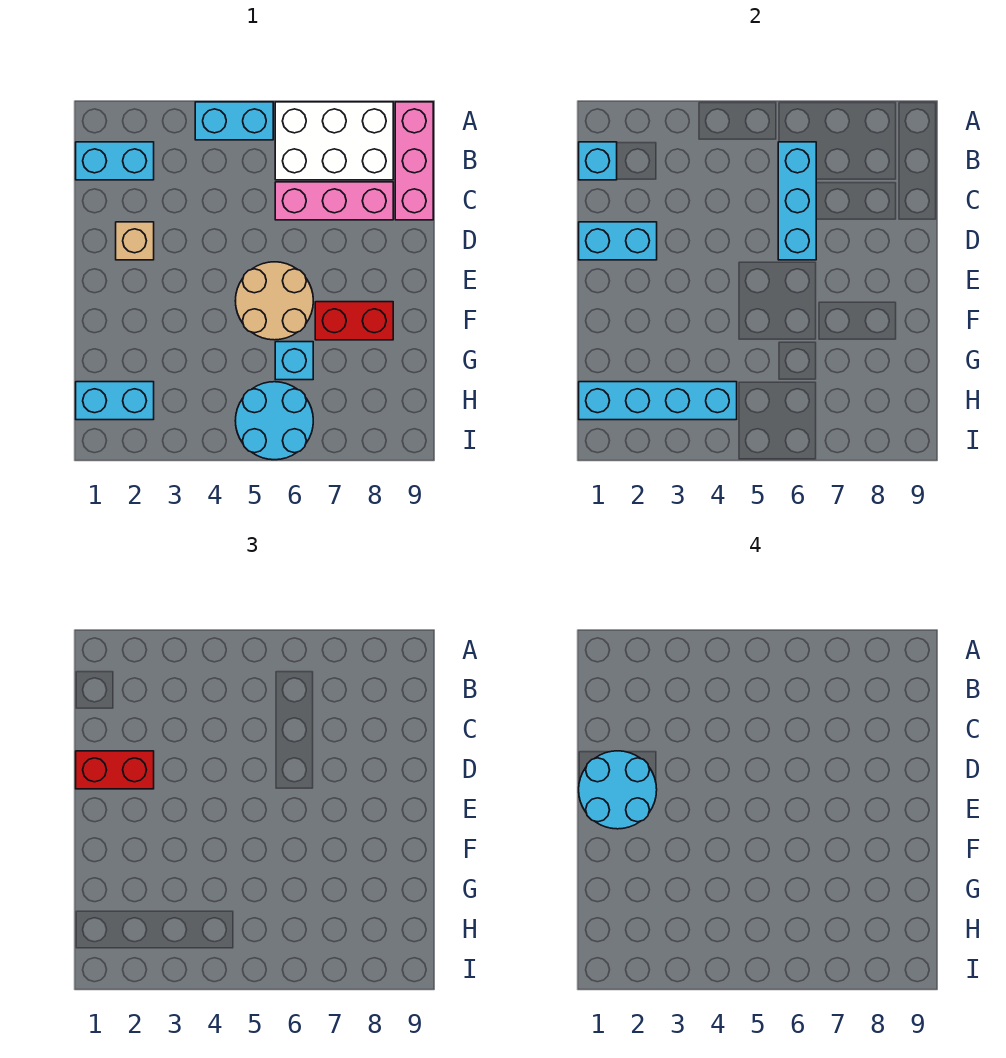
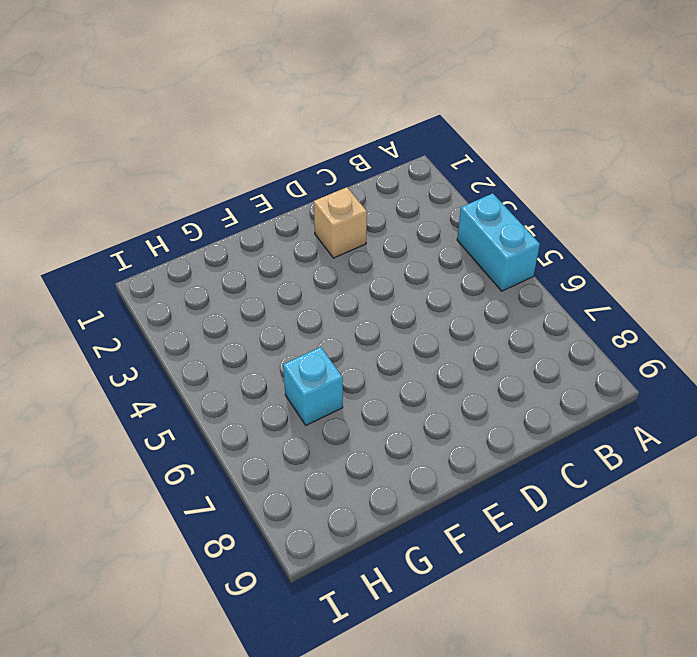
none -> white 2x3 brick [275,102,393,180]
none -> pink 1x3 brick [395,102,433,220]
none -> cyan 1x2 brick [76,142,154,180]

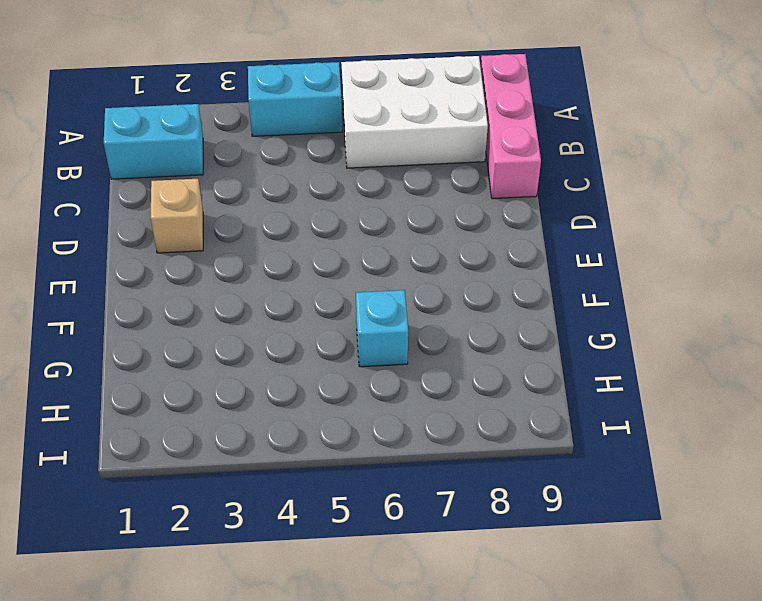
none -> pink 1x3 brick [275,182,393,220]
none -> tan 2x2 round brick [235,262,313,340]
none -> red 1x2 brick [315,302,393,340]

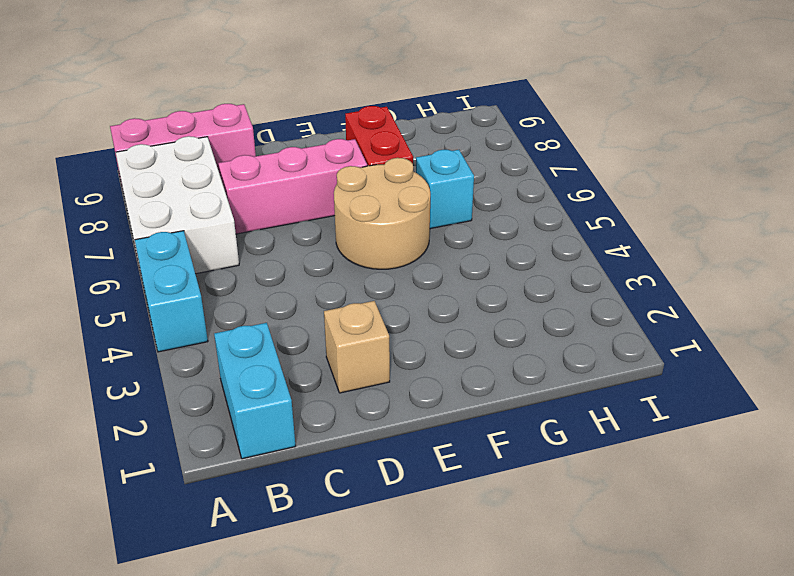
pink 1x3 brick [218,139,367,234] -> pink 1x3 brick turned to [275,182,393,220]
none -> cyan 1x2 brick [76,382,154,420]
none -> cyan 2x2 round brick [235,382,313,460]
none -> cyan 1x1 brick [579,142,617,180]

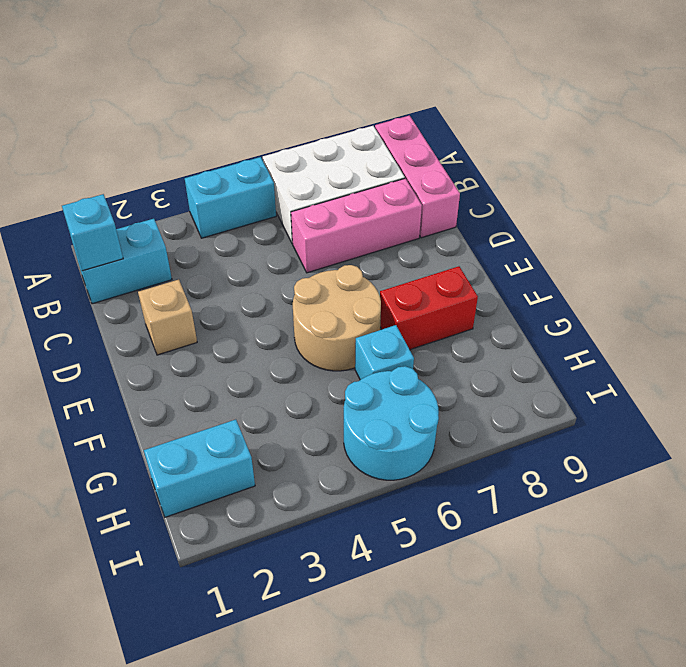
none -> cyan 1x3 brick [778,142,816,260]
none -> cyan 1x2 brick [579,222,657,260]
none -> cyan 1x4 brick [579,382,737,420]

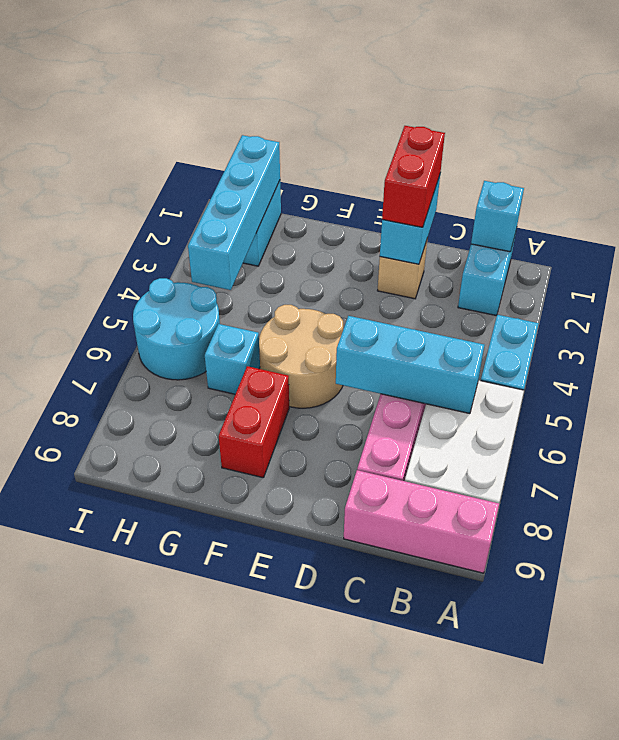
none -> cyan 2x2 round brick [579,751,657,829]

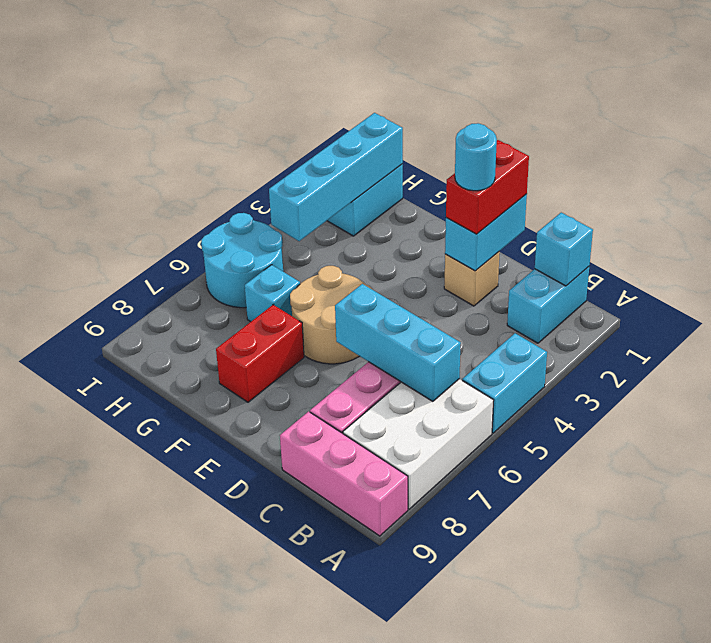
cyan 1x1 round brick [455,123,497,191] -> cyan 2x2 round brick [579,751,657,829]

